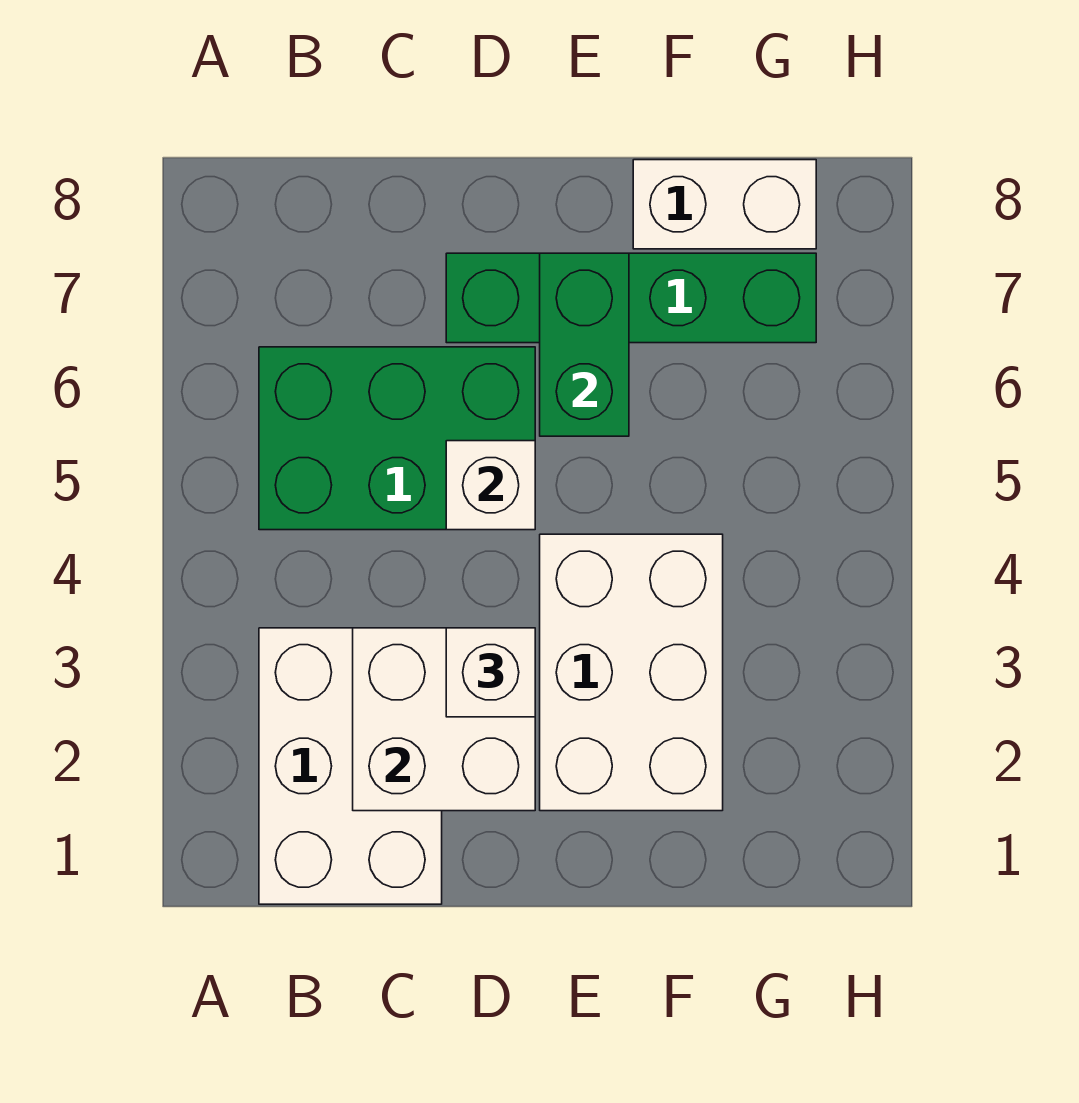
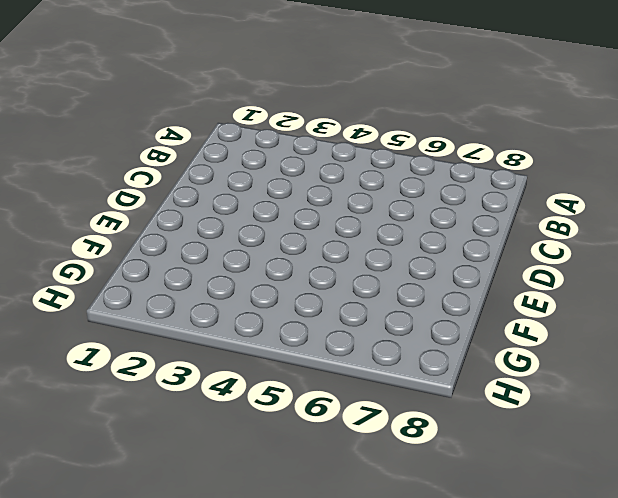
none -> white 2x3 brick [259,628,442,904]
none -> green 2x3 brick [259,347,535,530]

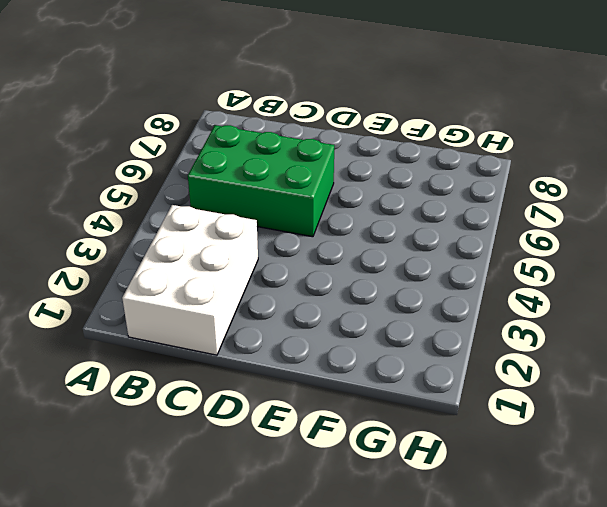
none -> green 1x4 brick [446,253,816,343]
none -> white 2x3 brick [540,534,723,811]

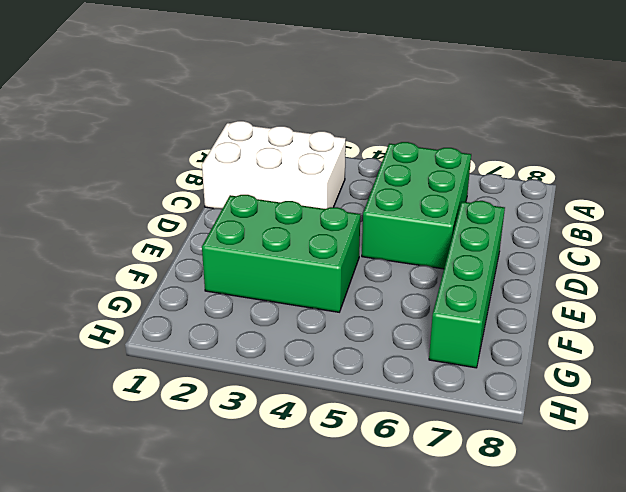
green 2x3 brick [202,195,360,312] -> white 2x3 brick [540,534,723,811]
none -> white 1x2 brick [633,160,816,249]
none -> white 2x2 brick [353,628,535,811]

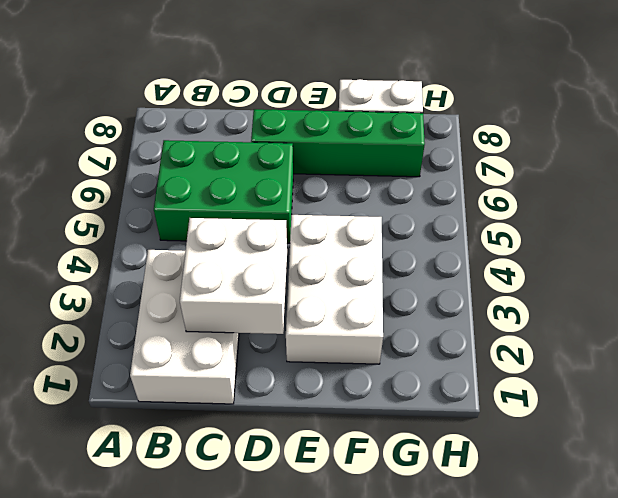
none -> white 1x1 brick [446,441,535,530]
none -> green 1x2 brick [540,253,629,436]

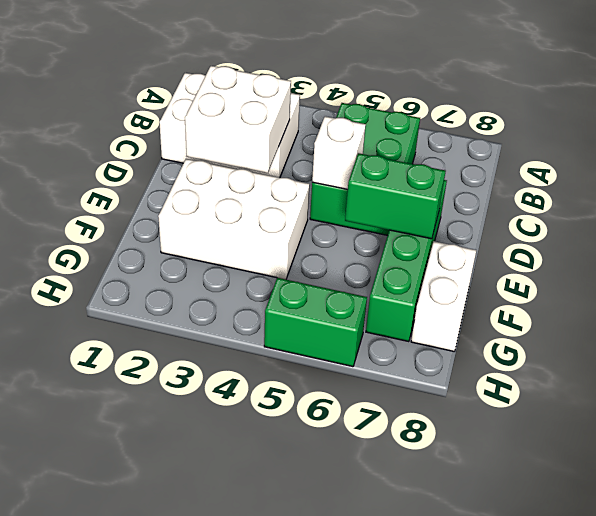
green 1x2 brick [264,278,367,367] -> none
none -> white 1x1 brick [446,628,535,717]

